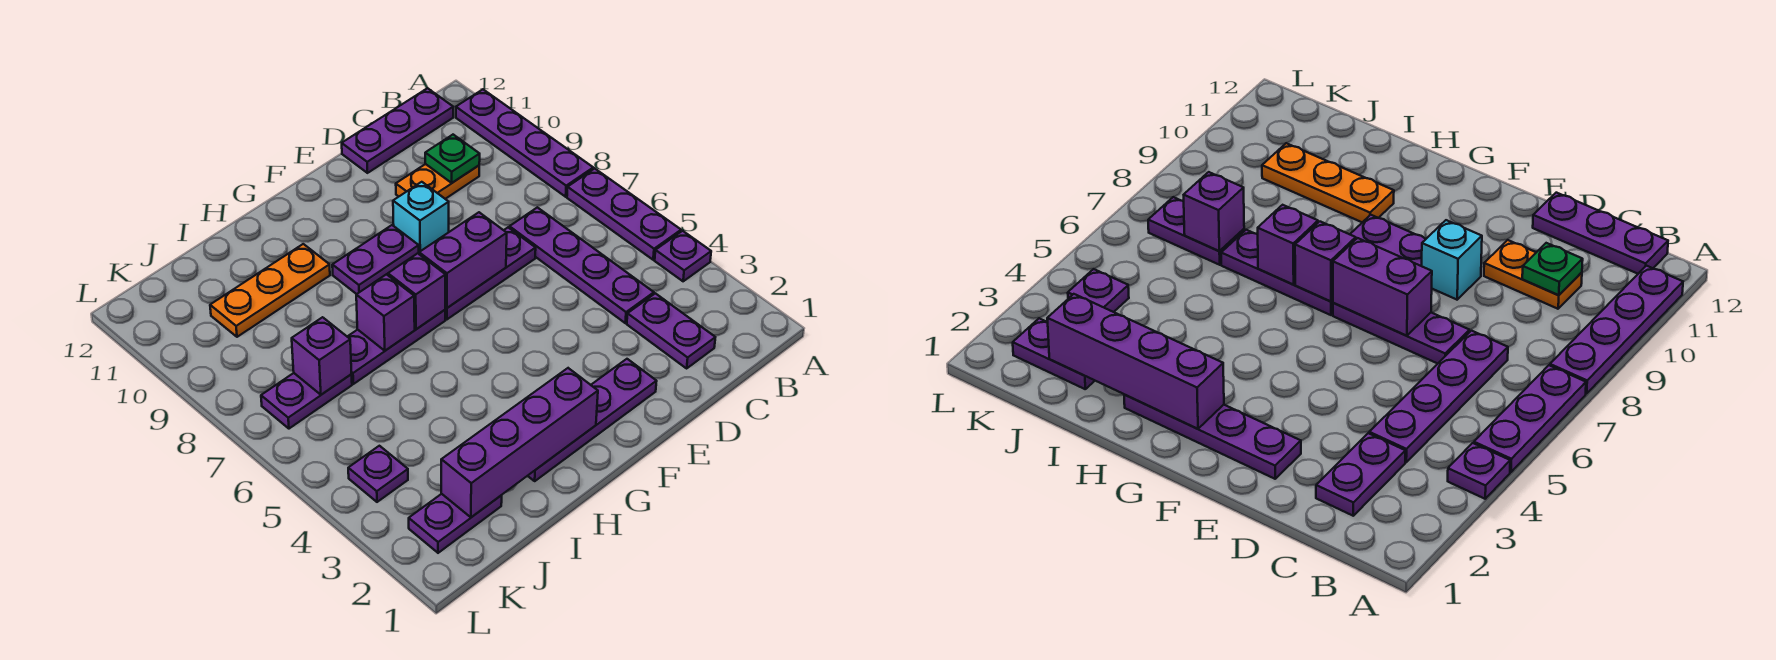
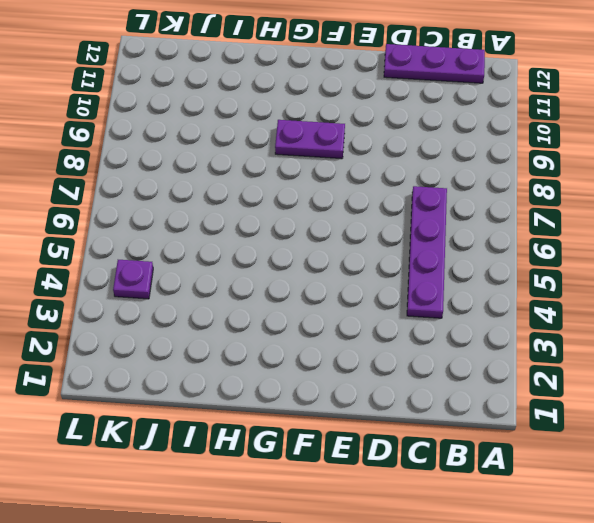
none -> purple 1x1 plate [655,231,711,281]
none -> purple 1x3 plate [567,168,681,260]
none -> purple 1x4 plate [456,90,593,197]

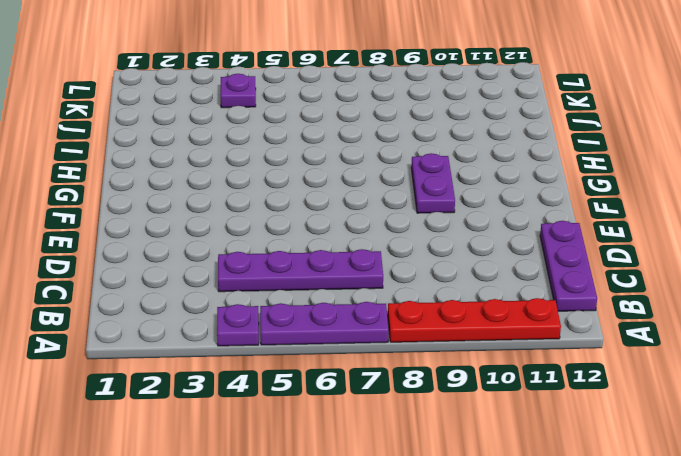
red 1x4 plate [388,298,561,342] -> purple 1x4 plate [456,90,593,197]
none -> purple 1x2 plate [627,293,715,368]
none -> orange 1x2 plate [396,164,479,199]
none -> purple 1x3 plate [445,227,536,319]

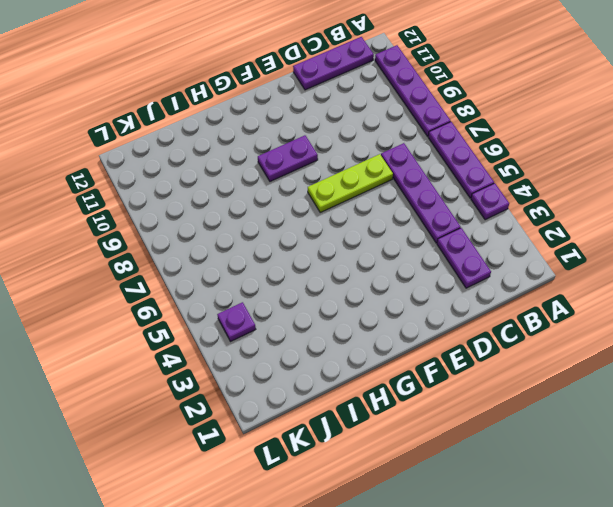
lime 1x3 plate [308,154,393,212] -> purple 1x3 plate [445,227,536,319]
none -> orange 1x2 plate [396,164,479,199]
none -> purple 1x4 plate [528,359,657,481]
none -> cyan 1x1 brick [393,182,449,252]

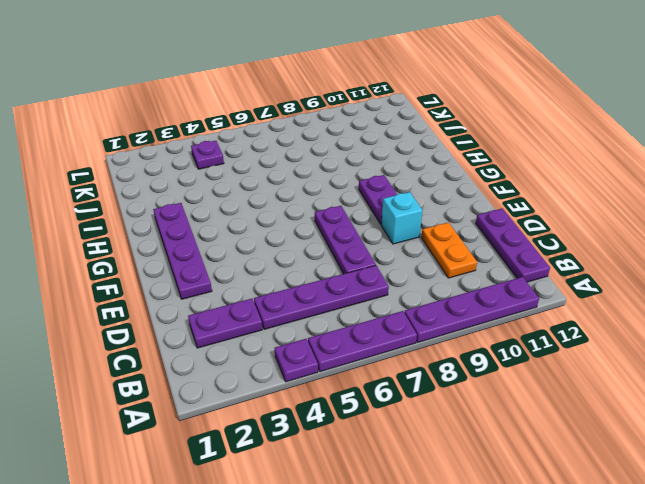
none -> purple 1x3 plate [347,310,445,384]
none -> orange 1x3 plate [210,244,330,337]
none -> purple 1x2 plate [409,494,502,553]

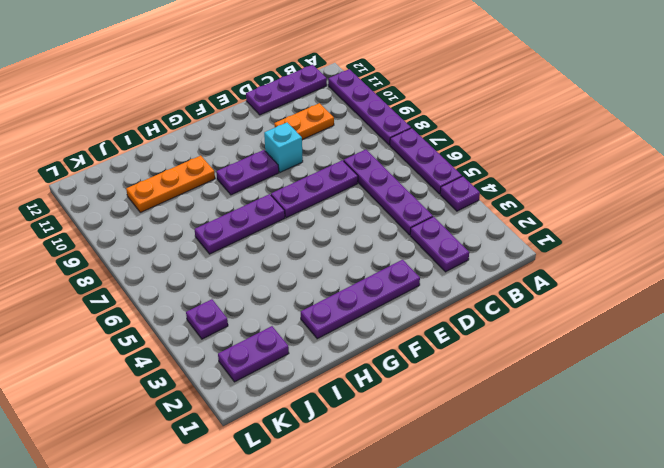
none -> purple 1x2 plate [261,373,352,429]
none -> green 1x1 plate [425,135,480,183]
none -> purple 1x2 brick [419,212,507,308]

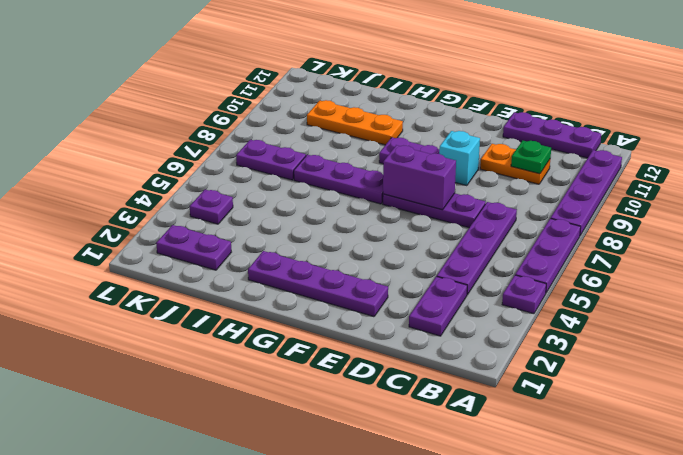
none -> purple 1x4 brick [441,368,598,517]
none -> purple 1x1 brick [388,253,445,329]
none -> purple 1x1 brick [356,274,415,351]

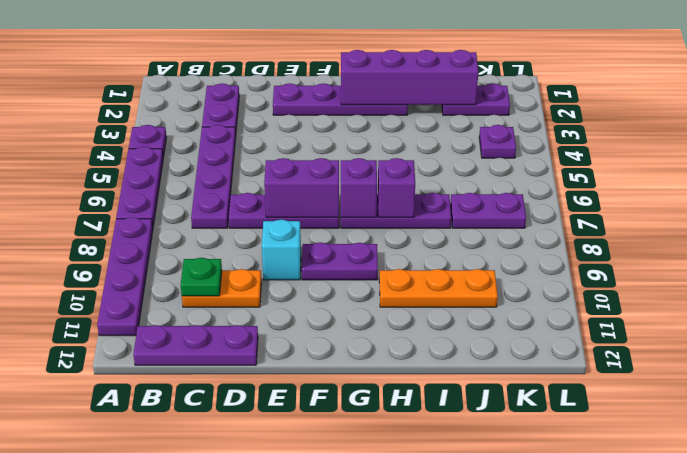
none -> purple 1x1 brick [292,317,352,395]

